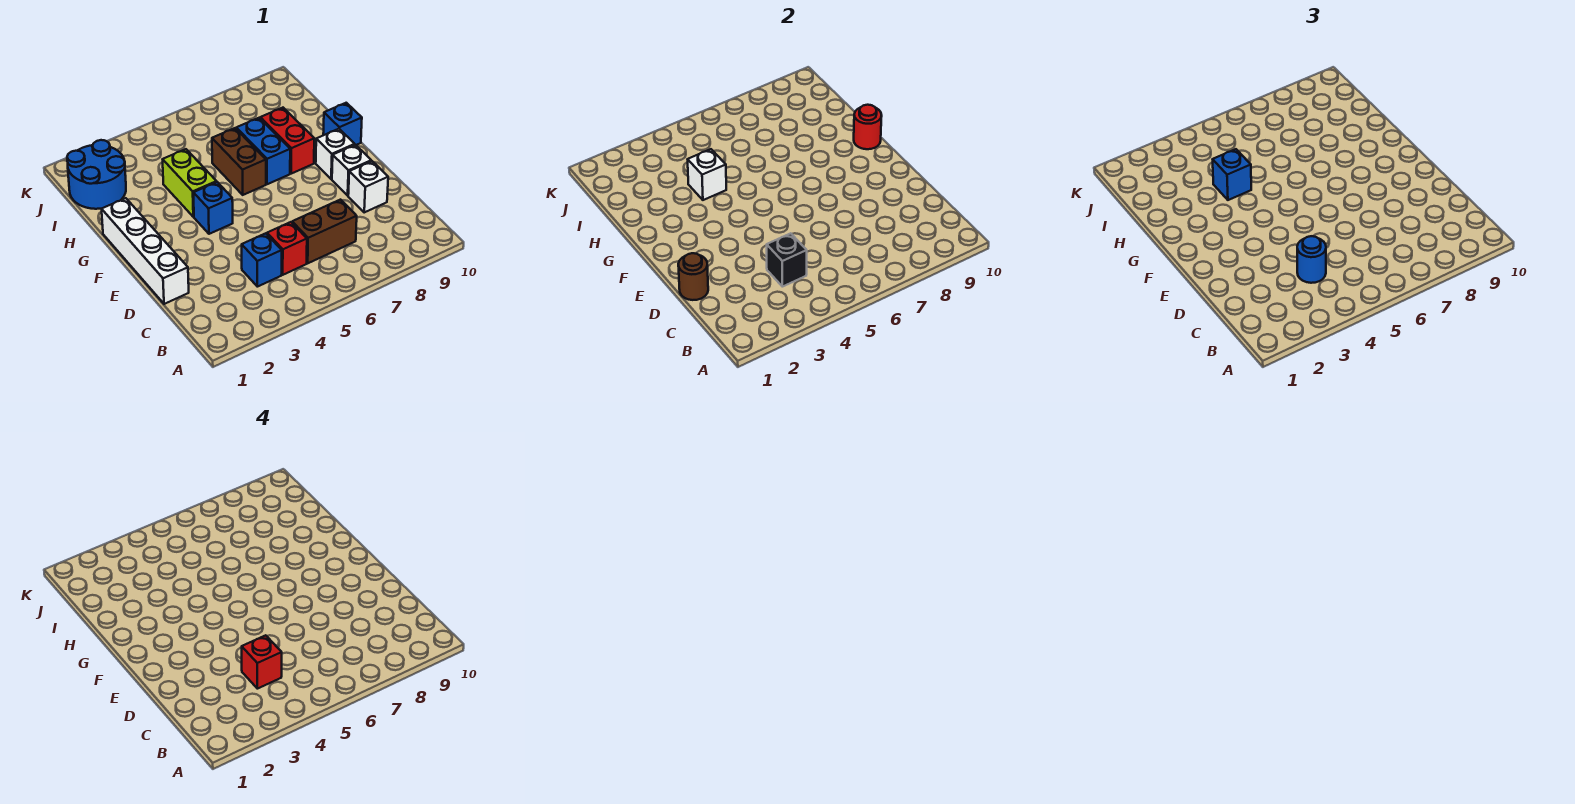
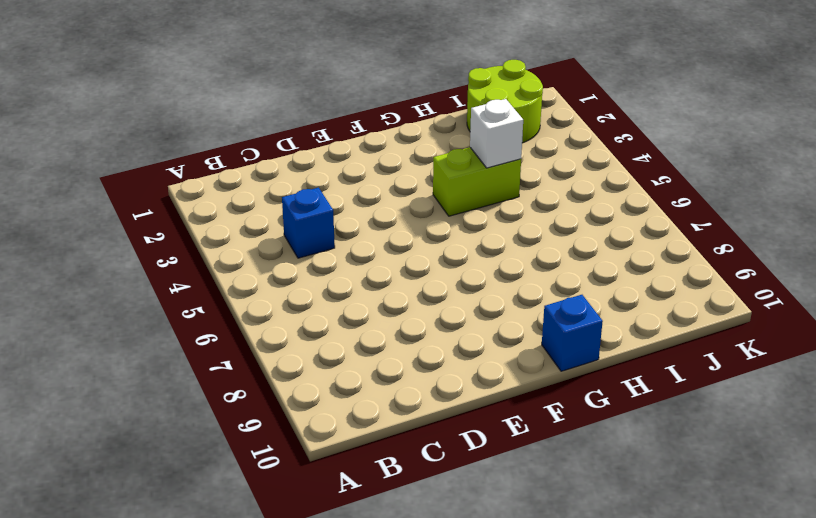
lime 2x2 round brick [467,60,543,143] -> blue 2x2 round brick [67,140,126,209]
none -> red 1x1 brick [267,222,307,275]
none -> brown 1x2 brick [292,200,357,263]
none -> white 1x4 brick [102,198,189,304]

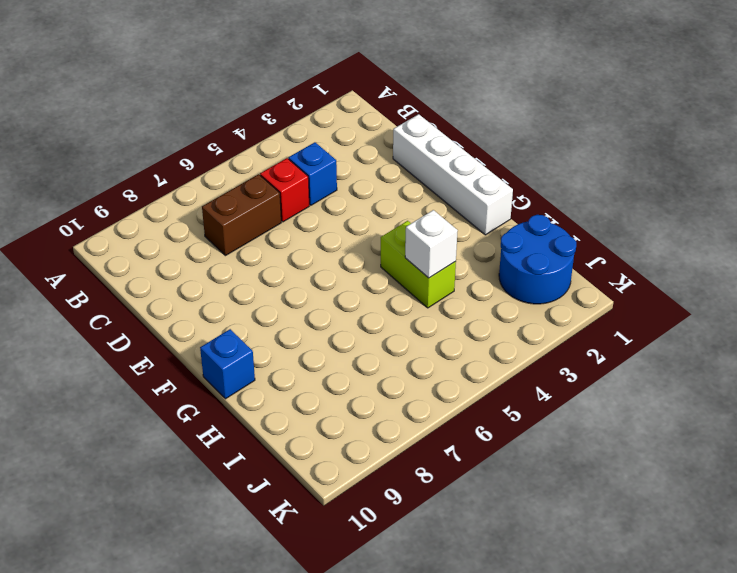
none -> white 1x1 brick [348,161,388,212]
none -> white 1x1 brick [332,145,371,196]
none -> blue 1x1 brick [193,182,233,234]

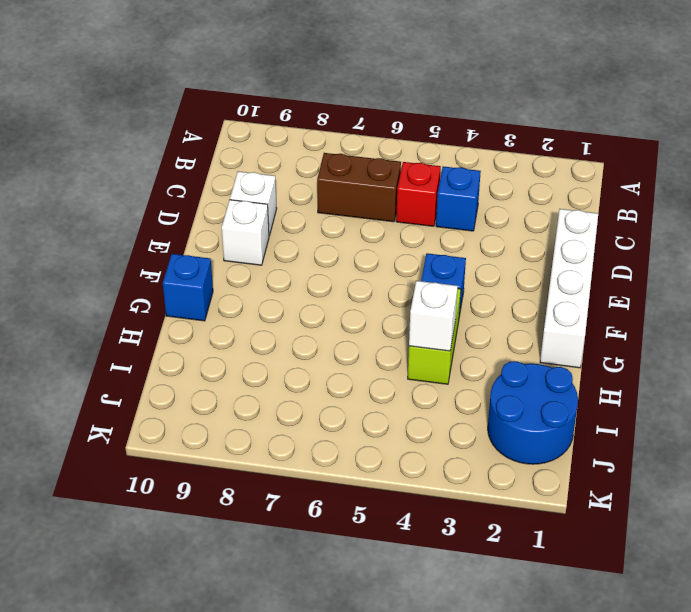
none -> white 1x1 brick [316,129,355,179]
none -> brown 1x2 brick [212,128,266,195]
none -> blue 1x2 brick [236,118,290,184]

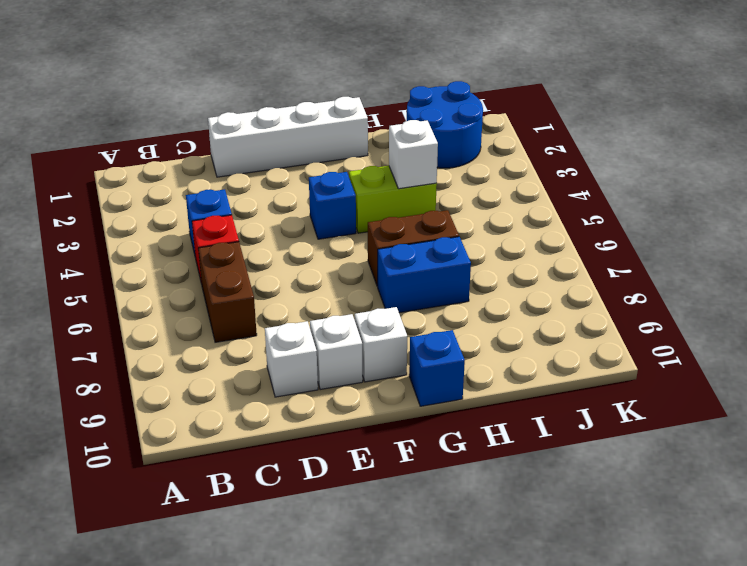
none -> red 1x2 brick [260,108,314,174]
none -> black 1x1 brick [767,233,807,287]
none -> brown 1x1 round brick [678,253,708,300]

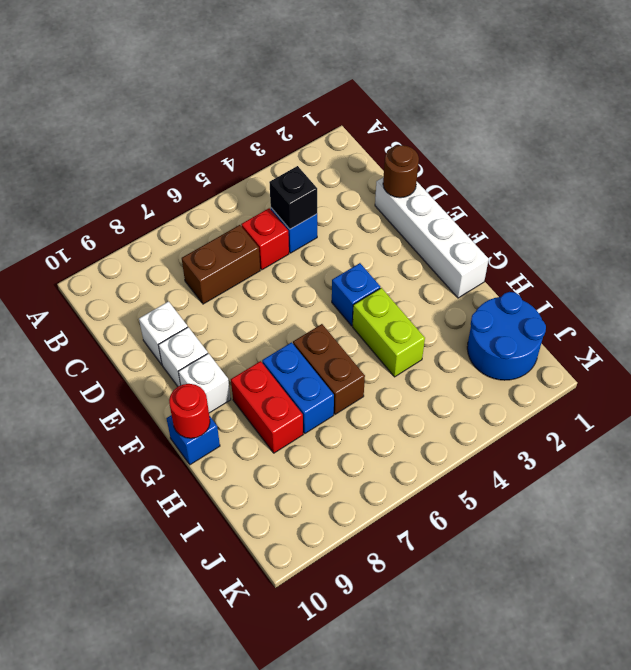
none -> white 1x1 brick [688,149,726,200]
none -> blue 1x1 round brick [1297,236,1326,283]
none -> blue 1x1 brick [1213,149,1251,200]

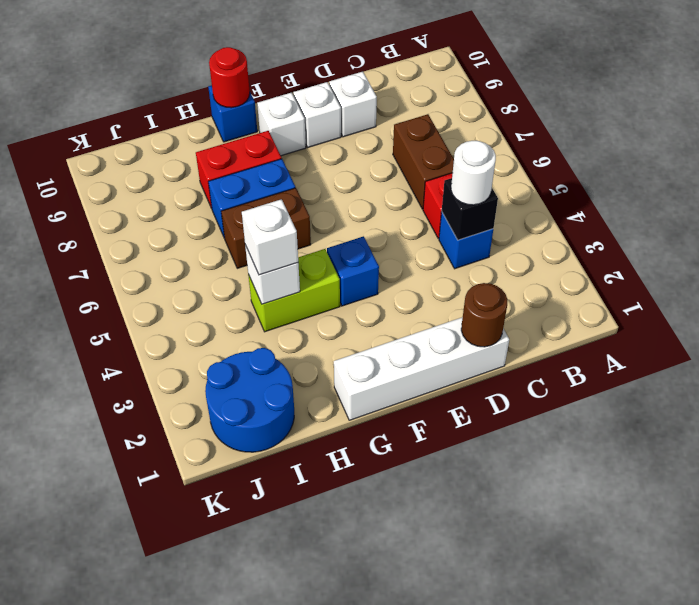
white 1x1 round brick [451,141,496,205] -> blue 1x1 round brick [1297,236,1326,283]
white 1x1 brick [242,199,298,275] -> blue 1x1 brick [1213,149,1251,200]
none -> red 1x1 brick [242,635,282,689]

